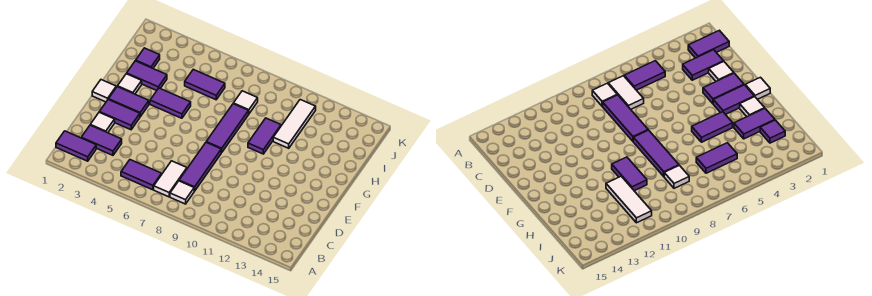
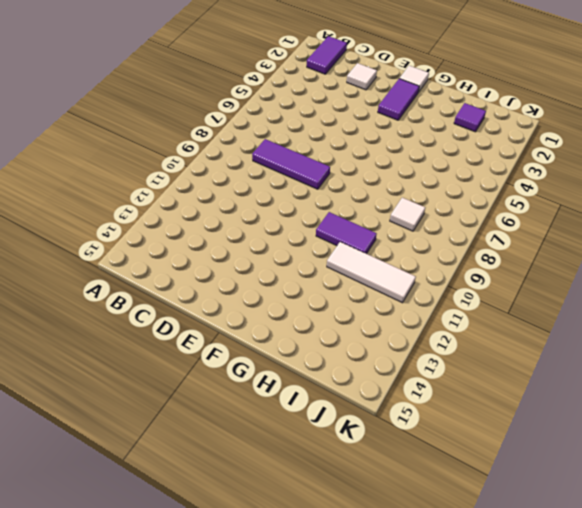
none -> purple 1x2 tile [121,160,162,190]
none -> white 1x2 tile [154,161,187,197]
none -> white 1x1 tile [170,181,194,204]

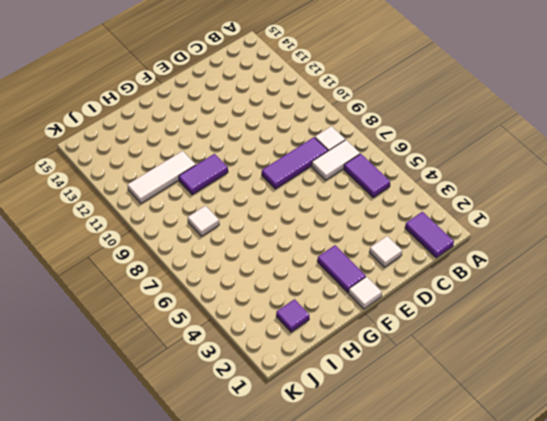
none -> purple 1x2 tile [81,125,122,155]
none -> purple 1x2 tile [100,100,140,130]
none -> purple 1x3 tile [207,104,249,152]

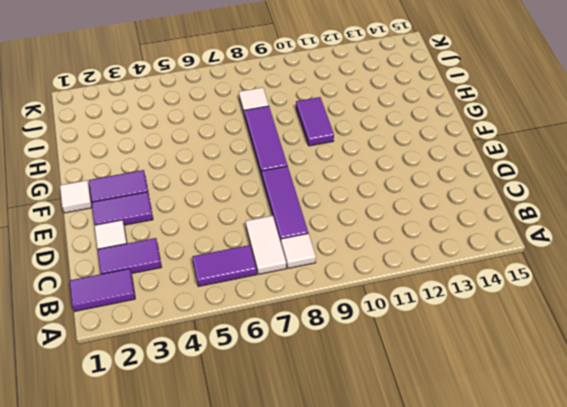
none -> white 1x1 tile [118,74,142,94]
none -> purple 1x2 tile [150,88,191,118]
none -> purple 1x2 tile [127,61,167,91]

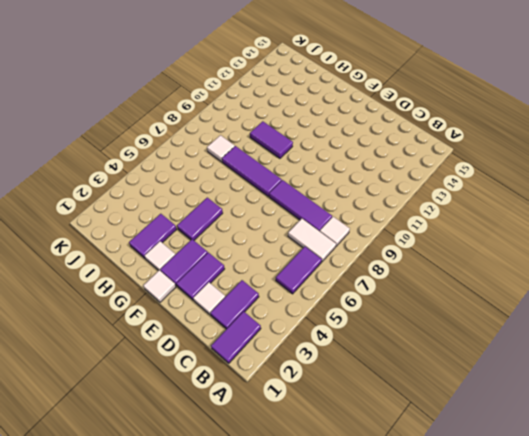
none -> white 1x3 tile [273,100,316,148]
none -> purple 1x1 tile [136,48,160,68]
none -> purple 1x2 tile [185,69,225,100]

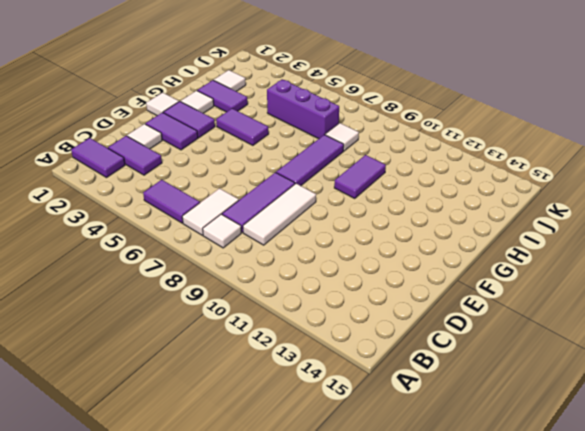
white 1x3 tile [243,184,316,245] -> white 1x3 tile moved to [273,100,316,148]
white 1x1 tile [214,70,246,91] -> purple 1x1 tile [136,48,160,68]
purple 1x3 brick [267,79,339,139] -> purple 1x2 tile [185,69,225,100]

